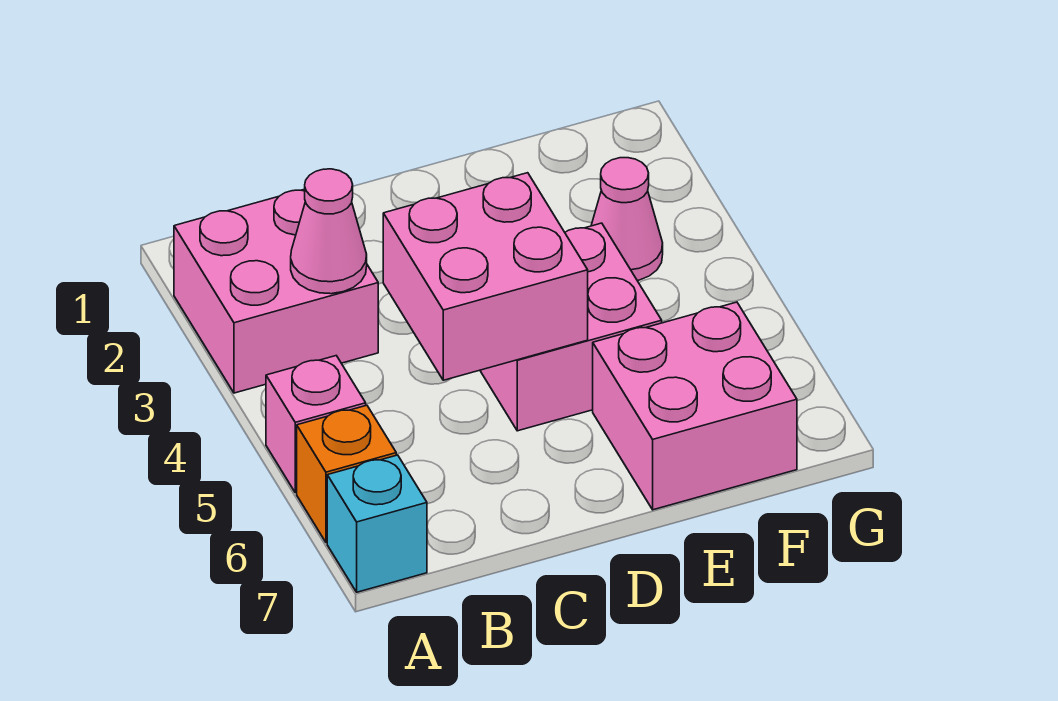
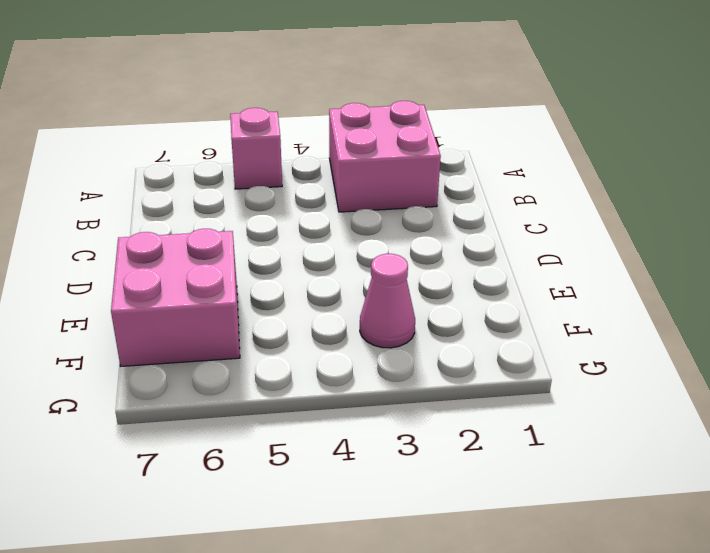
none -> orange 1x1 brick [297,405,396,542]
none -> cyan 1x1 brick [327,455,427,592]

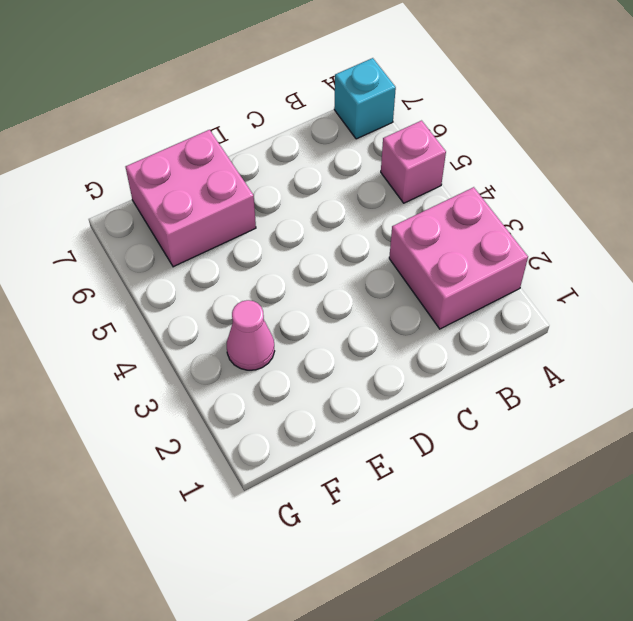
none -> orange 1x1 brick [297,405,396,542]
none -> pink 2x2 brick [480,223,662,431]

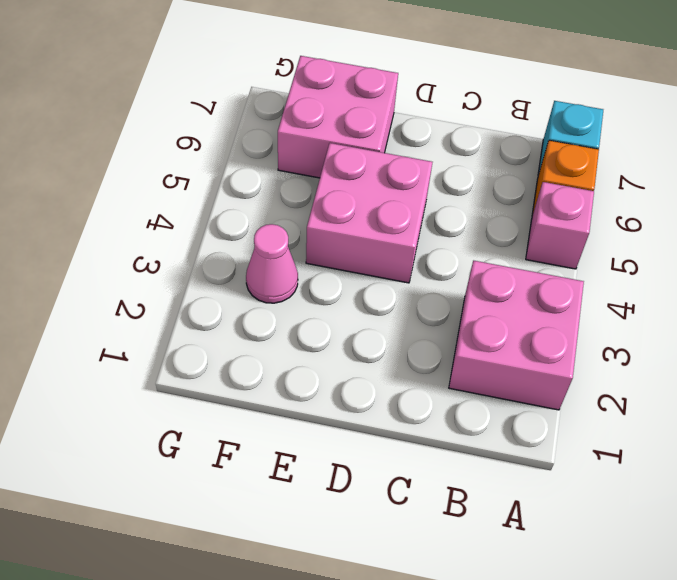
none -> pink 1x1 cone [291,169,367,294]
none -> pink 2x2 brick [383,173,588,380]

